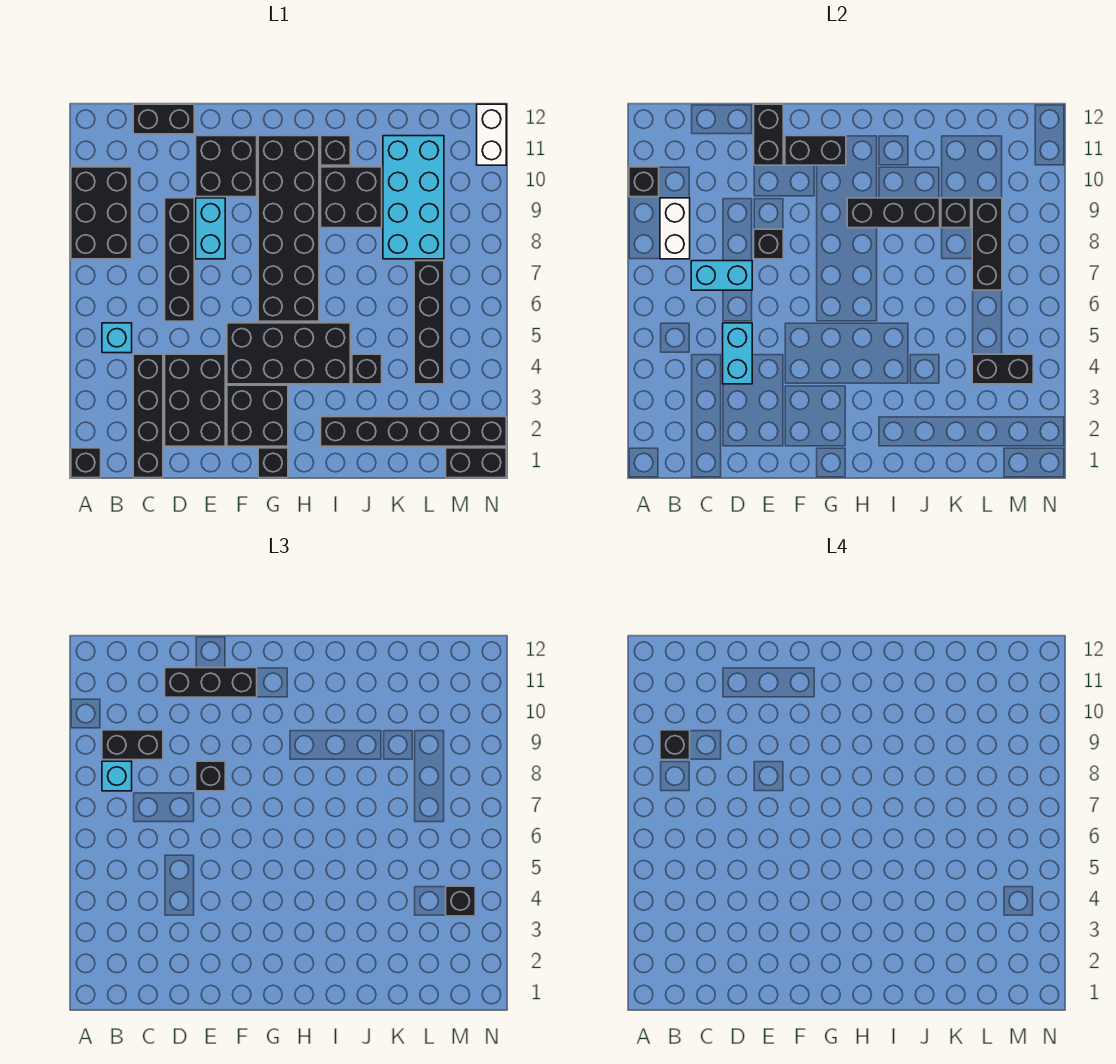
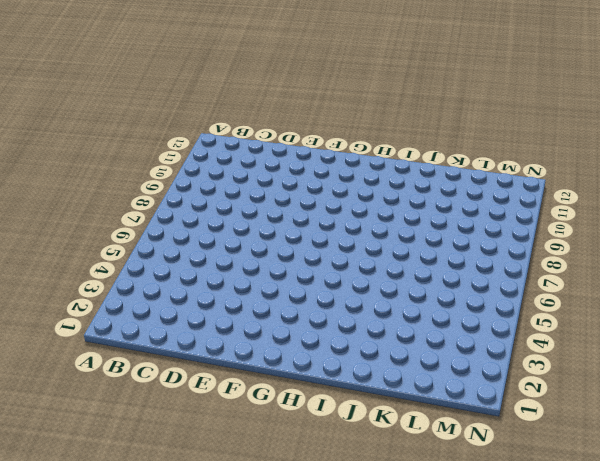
none -> black 1x1 brick [71,448,101,478]
none -> black 2x3 brick [71,167,132,259]
none -> cyan 1x1 brick [102,323,132,353]
none -> black 1x4 brick [133,354,163,478]

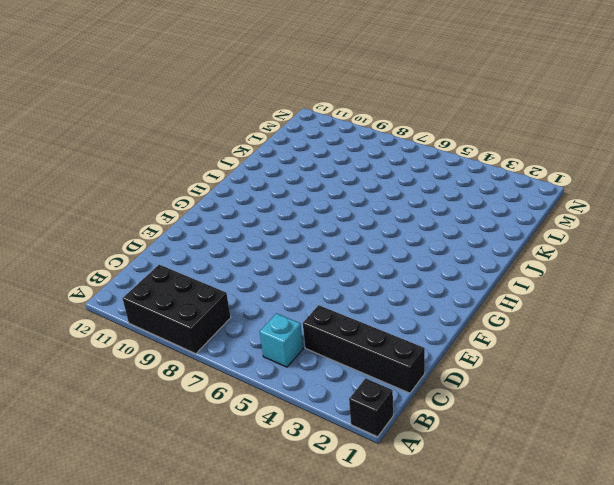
none -> black 1x2 brick [133,104,194,134]
none -> black 2x3 brick [165,354,225,446]
none -> black 1x4 brick [165,198,194,321]
none -> cyan 1x2 brick [196,198,225,259]

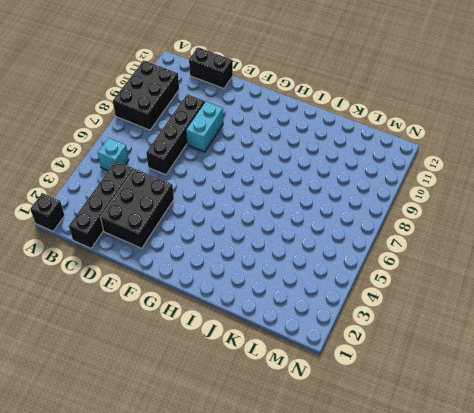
none -> black 2x2 brick [196,136,257,197]
none -> black 2x2 brick [227,385,288,446]
none -> black 2x4 brick [227,323,350,384]
none -> black 1x1 brick [258,448,288,478]

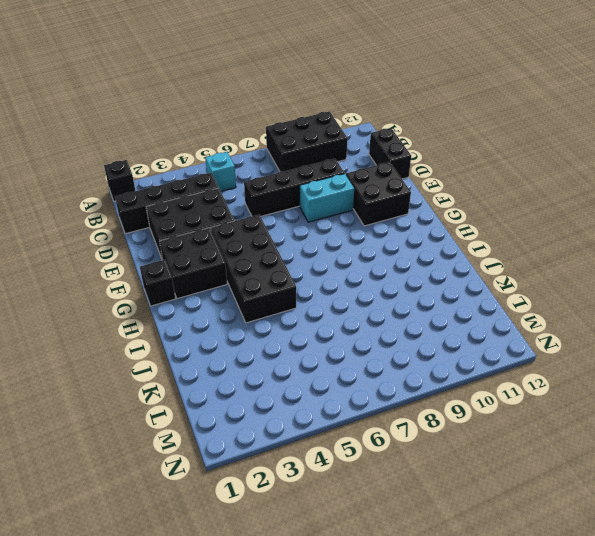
none -> black 2x6 brick [258,136,319,321]
none -> black 1x6 brick [321,417,506,446]
none -> black 2x2 brick [321,167,382,228]
none -> black 1x1 brick [321,136,350,165]

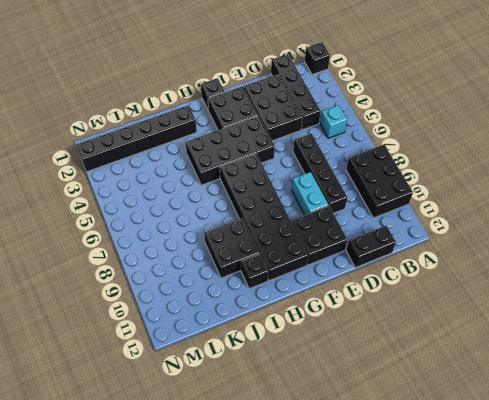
none -> black 1x1 brick [352,354,382,384]
none -> cyan 2x4 brick [383,136,444,259]
none -> black 1x4 brick [414,261,444,384]
none -> black 1x2 brick [446,448,506,478]

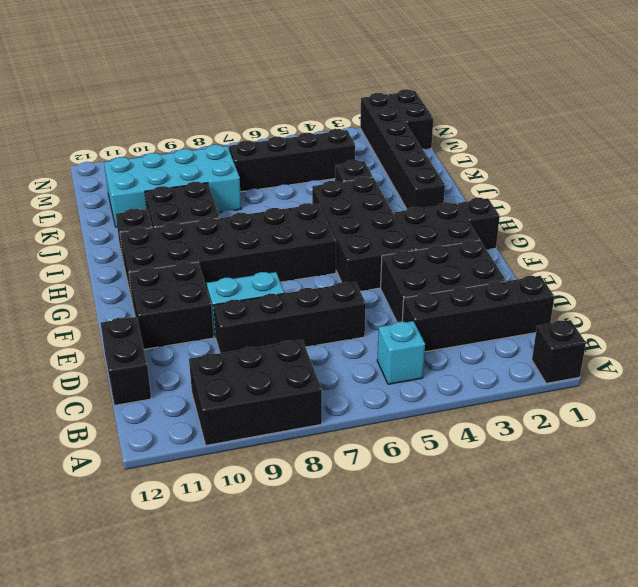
none -> white 1x2 brick [477,104,506,165]
none -> black 1x1 brick [629,167,659,197]
none -> white 1x2 brick [660,198,690,259]
none -> cyan 1x2 brick [691,261,752,290]

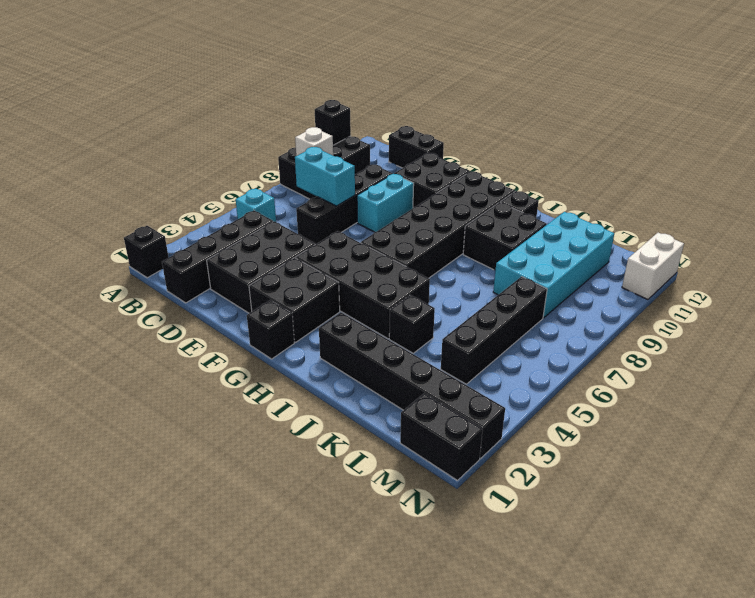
white 1x1 brick [295,127,333,156] -> white 1x2 brick [660,198,690,259]
none -> cyan 1x2 brick [723,323,752,384]
none -> black 1x1 brick [754,229,783,259]
none -> black 1x2 brick [754,104,783,165]
none -> black 1x2 brick [785,136,846,165]

